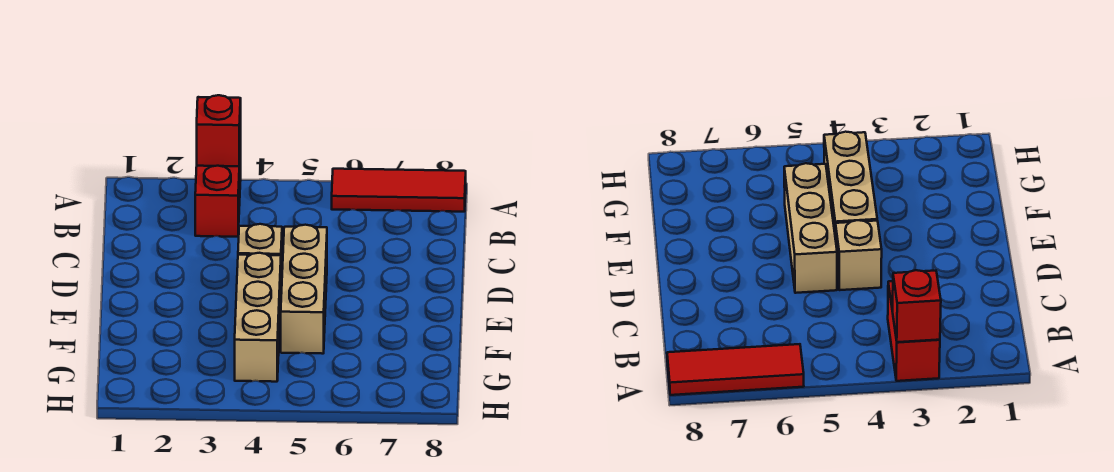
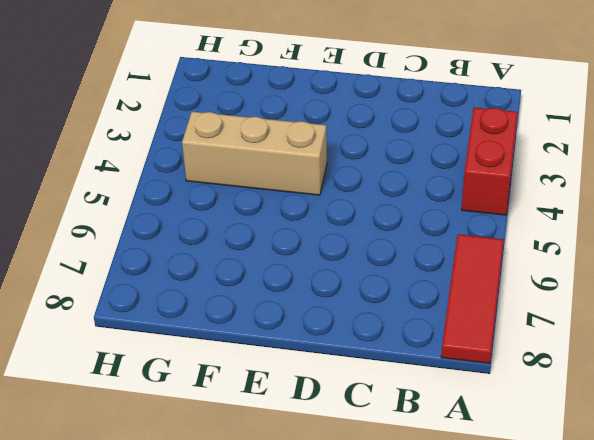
red 1x2 brick [462,107,518,215] -> red 1x2 brick turned to [195,140,241,237]
none -> tan 1x1 brick [238,224,282,282]
none -> tan 1x3 brick [281,225,327,354]

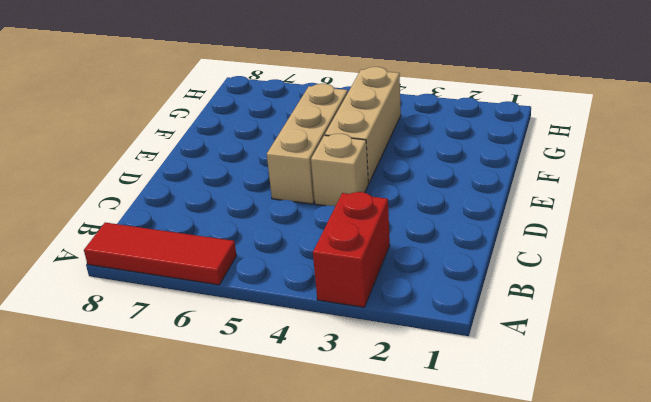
none -> red 1x1 brick [197,95,241,166]

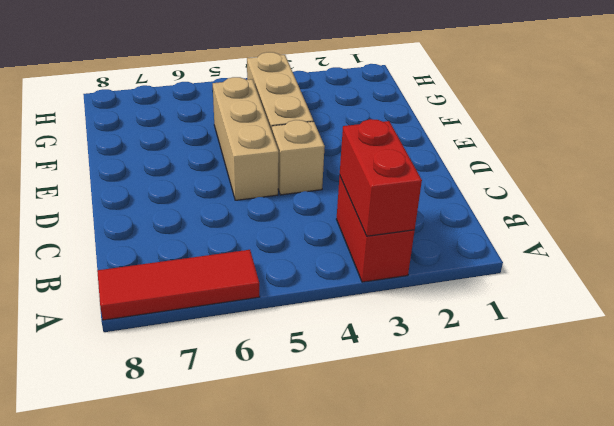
red 1x2 brick [340,119,422,236] -> red 1x1 brick [197,95,241,166]

